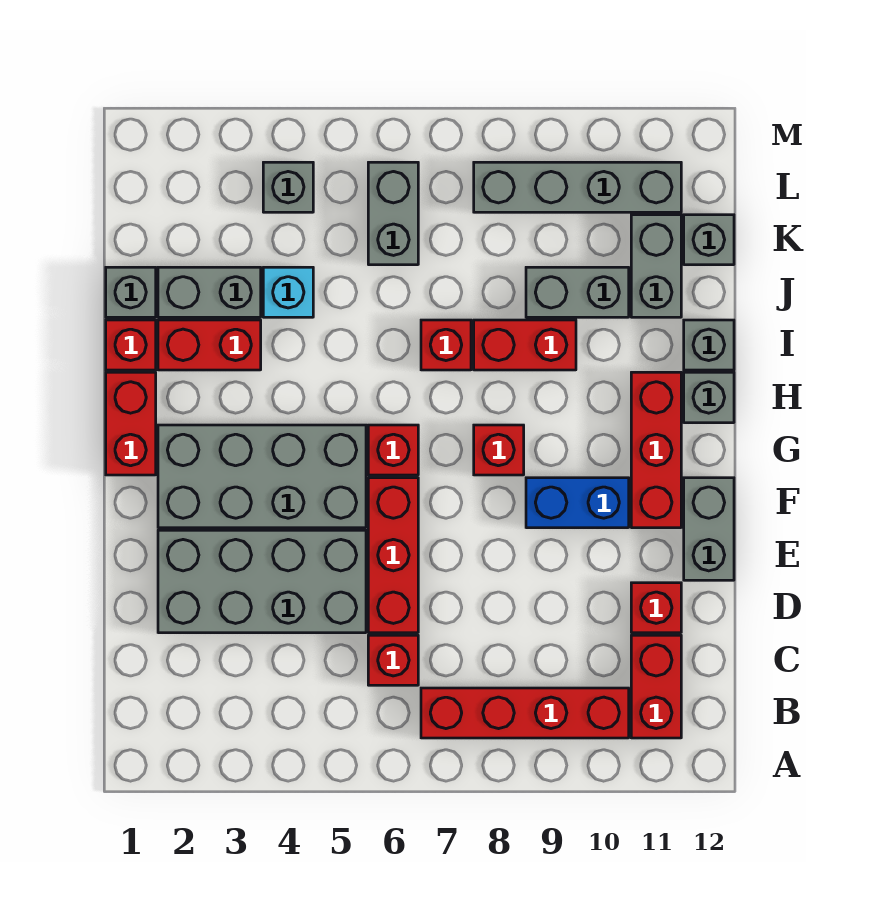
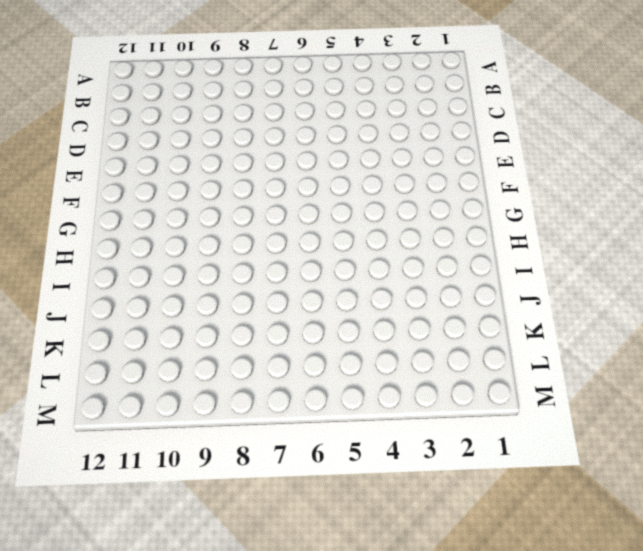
none -> red 1x4 brick [421,688,629,738]
none -> red 1x2 brick [631,635,681,738]
none -> red 1x1 brick [368,635,418,685]

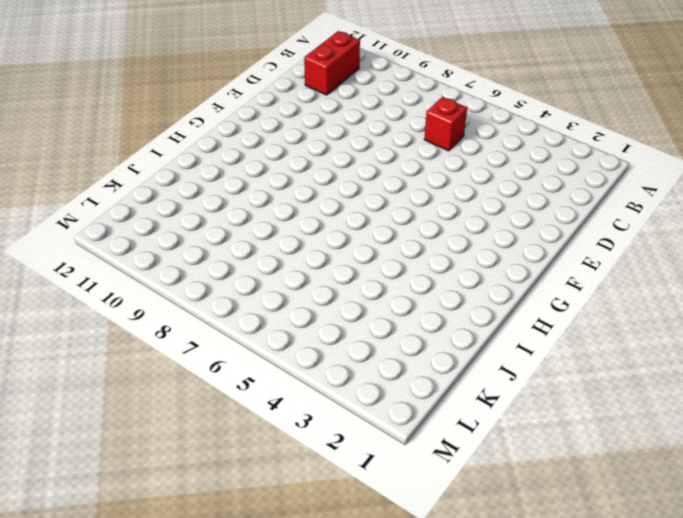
none -> red 1x4 brick [421,688,629,738]
none -> grey 2x4 brick [158,530,366,633]
none -> red 1x3 brick [368,478,418,633]

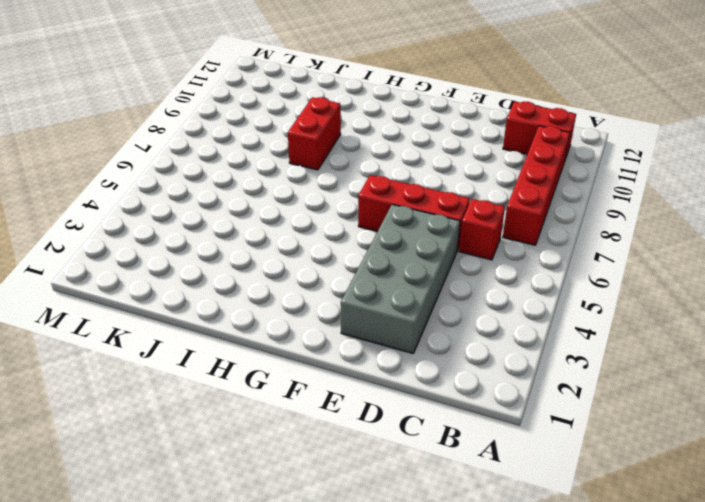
none -> red 1x1 brick [631,583,681,633]
none -> grey 1x2 brick [684,478,734,580]
none -> grey 2x4 brick [158,425,366,528]

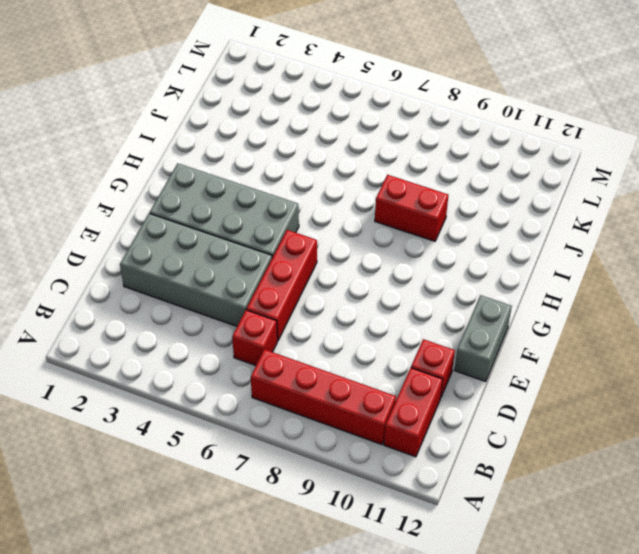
none -> blue 1x2 brick [526,478,629,528]
none -> red 1x3 brick [631,372,681,528]
none -> red 1x2 brick [106,372,156,475]

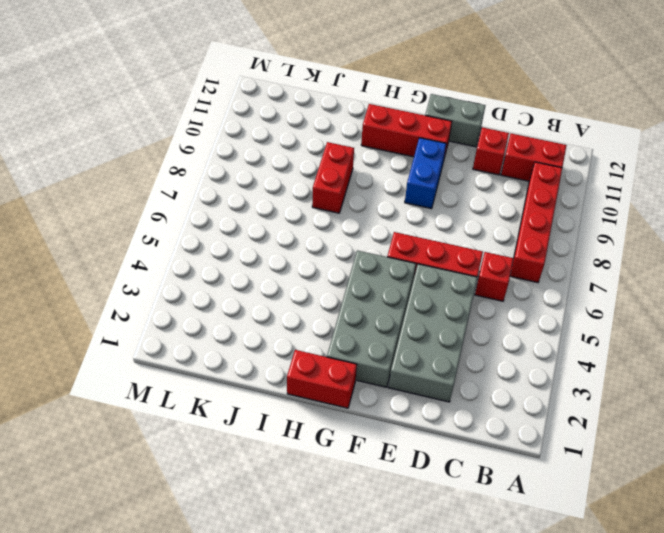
none -> red 1x1 brick [368,425,418,475]
none -> red 1x1 brick [474,425,524,475]
none -> grey 1x1 brick [684,372,734,423]

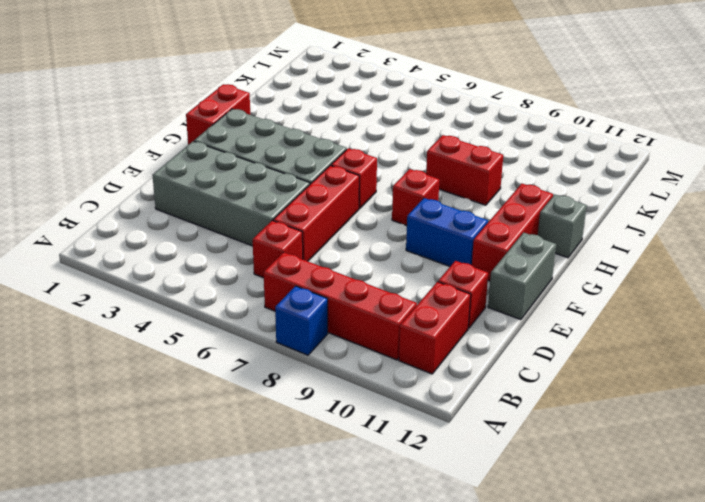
blue 1x1 brick [275,286,328,355] -> none
none -> red 1x1 brick [106,320,156,370]
none -> red 1x2 brick [158,320,261,370]
none -> red 1x1 brick [421,320,471,370]

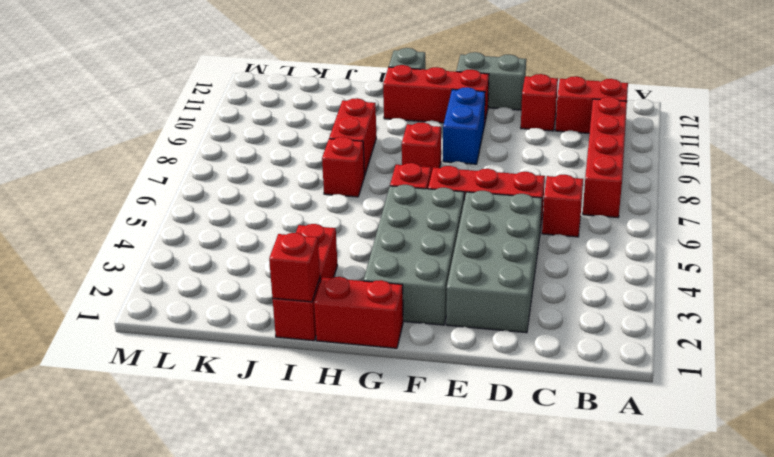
red 1x1 brick [269,233,320,302] -> none
none -> grey 1x1 brick [684,320,734,370]
none -> grey 1x1 brick [106,267,156,317]
none -> grey 1x2 brick [158,267,261,317]

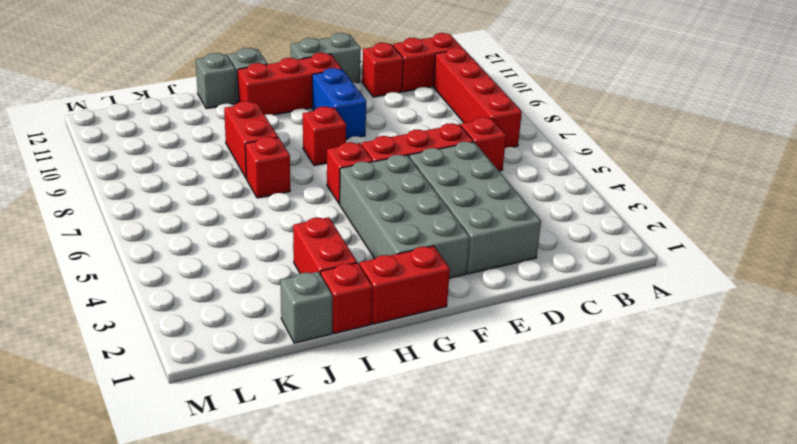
none -> grey 1x2 brick [158,267,261,317]
none -> cyan 1x1 brick [263,267,313,317]
none -> grey 1x2 brick [526,267,629,317]

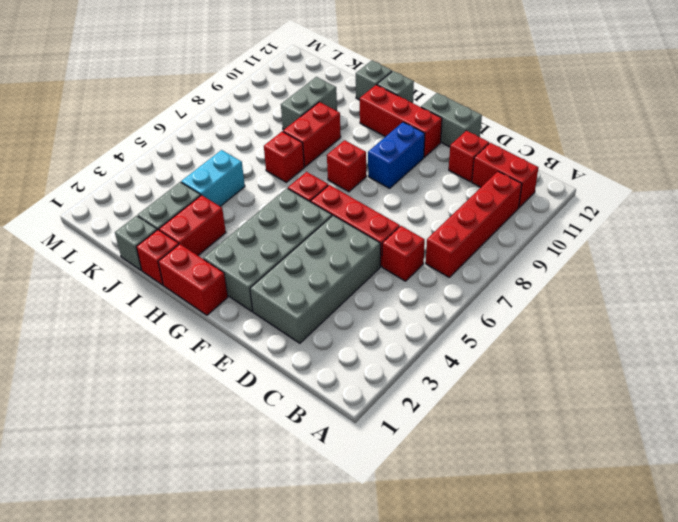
cyan 1x2 brick [181,150,245,206] -> cyan 1x1 brick [263,267,313,317]
none -> grey 1x2 brick [631,215,681,317]
none -> grey 1x2 brick [368,162,418,265]
none -> grey 1x1 brick [684,215,734,265]

